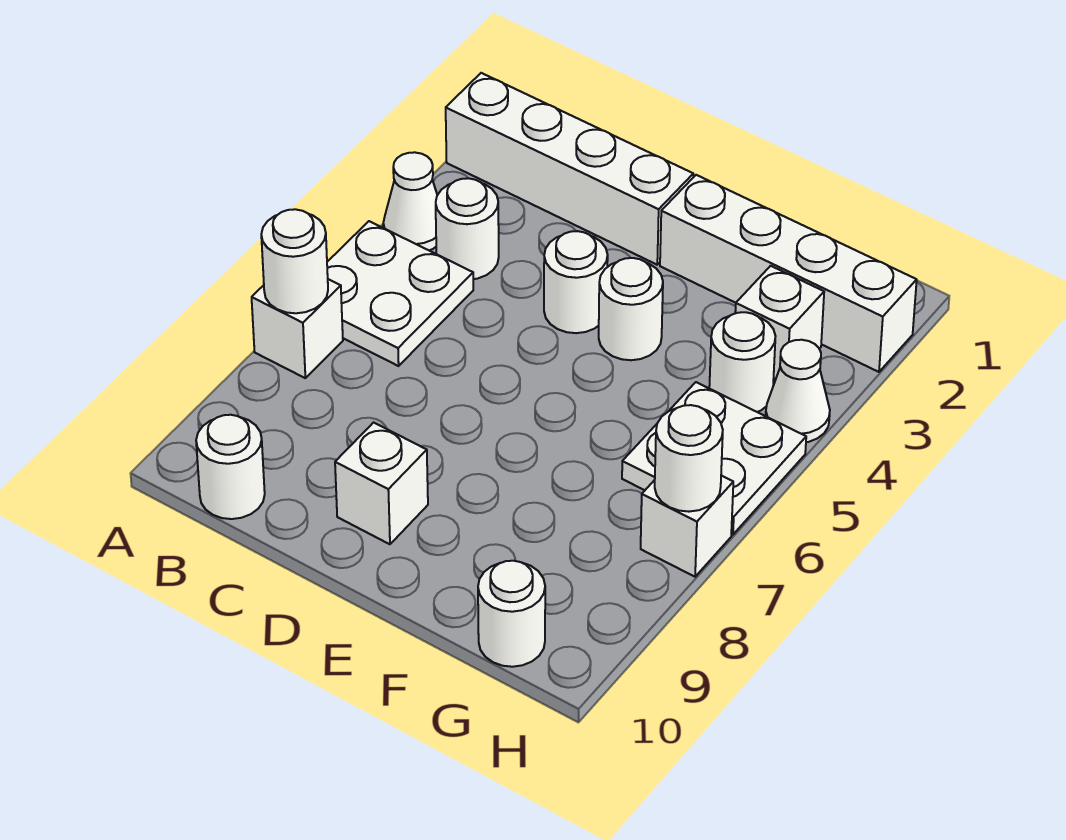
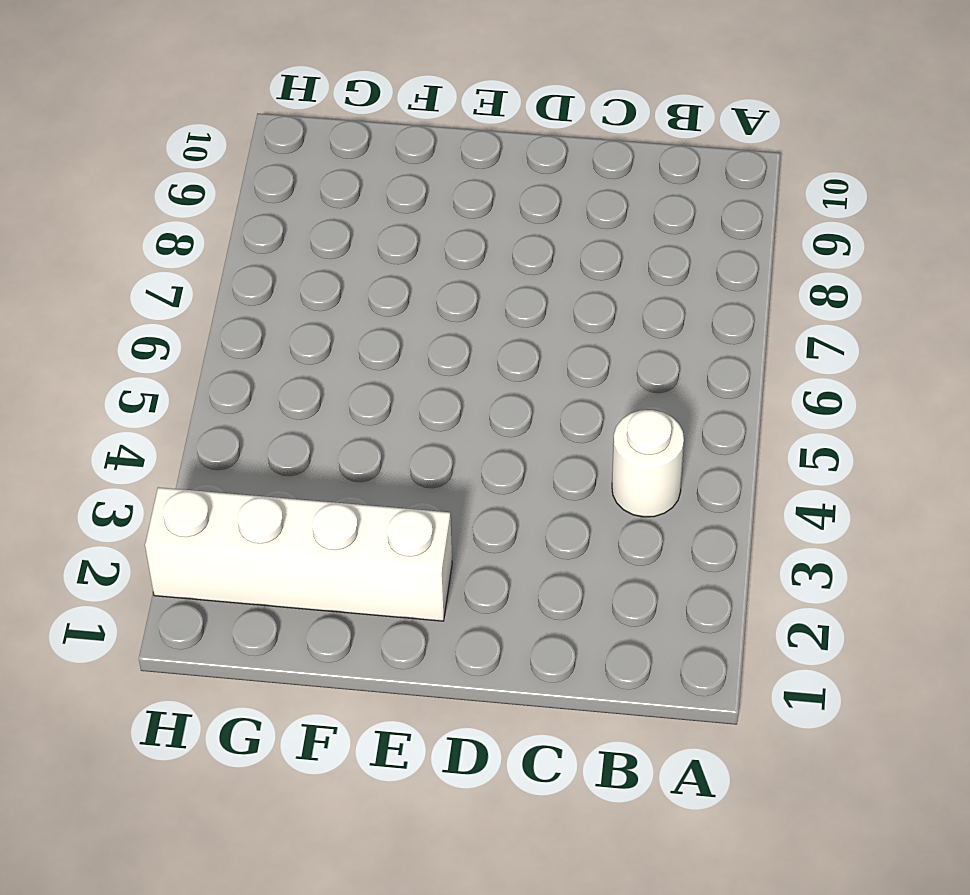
none -> white 1x4 brick [446,73,693,265]
none -> white 1x1 cone [383,152,437,250]
none -> white 2x2 plate [327,221,473,366]

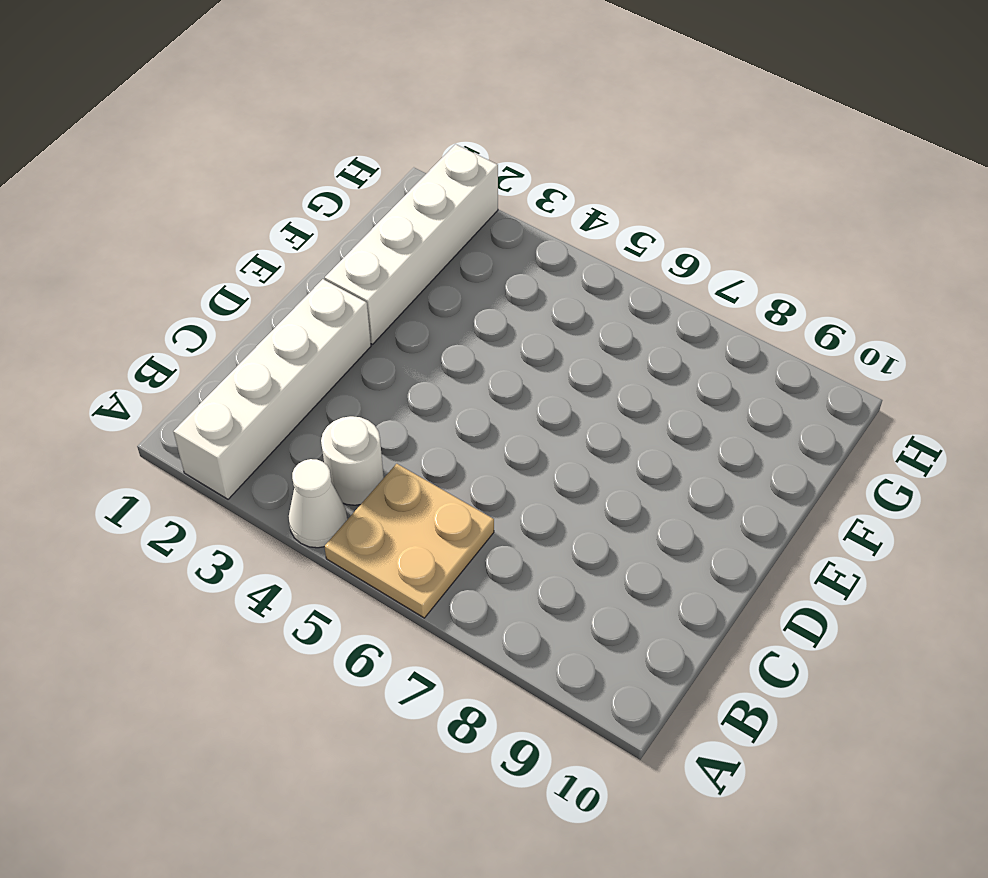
tan 2x2 plate [324,464,494,618] -> white 2x2 plate [327,221,473,366]
none -> white 1x1 brick [252,279,343,378]
none -> white 1x1 round brick [196,415,265,519]
none -> white 1x1 round brick [544,231,608,333]

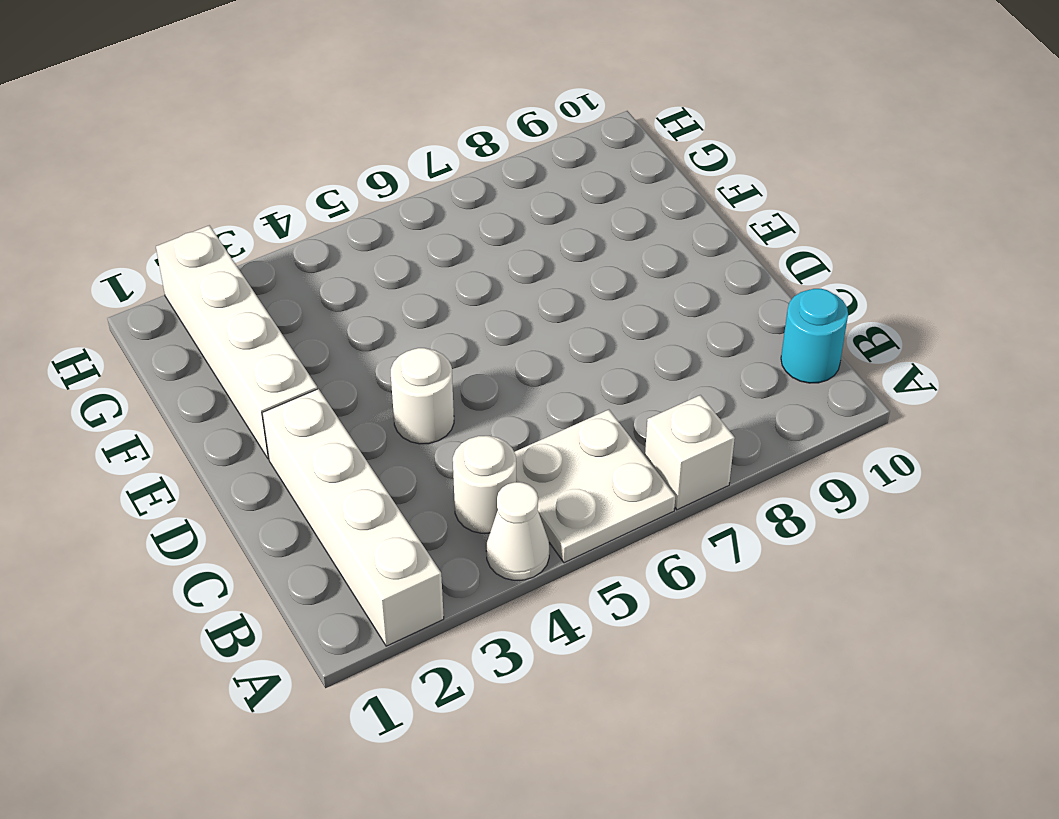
cyan 1x1 round brick [781,289,848,383] -> white 1x1 round brick [196,415,265,519]
none -> white 1x1 brick [335,423,428,544]
none -> white 1x1 round brick [599,258,663,360]
none -> white 1x1 brick [735,266,824,379]

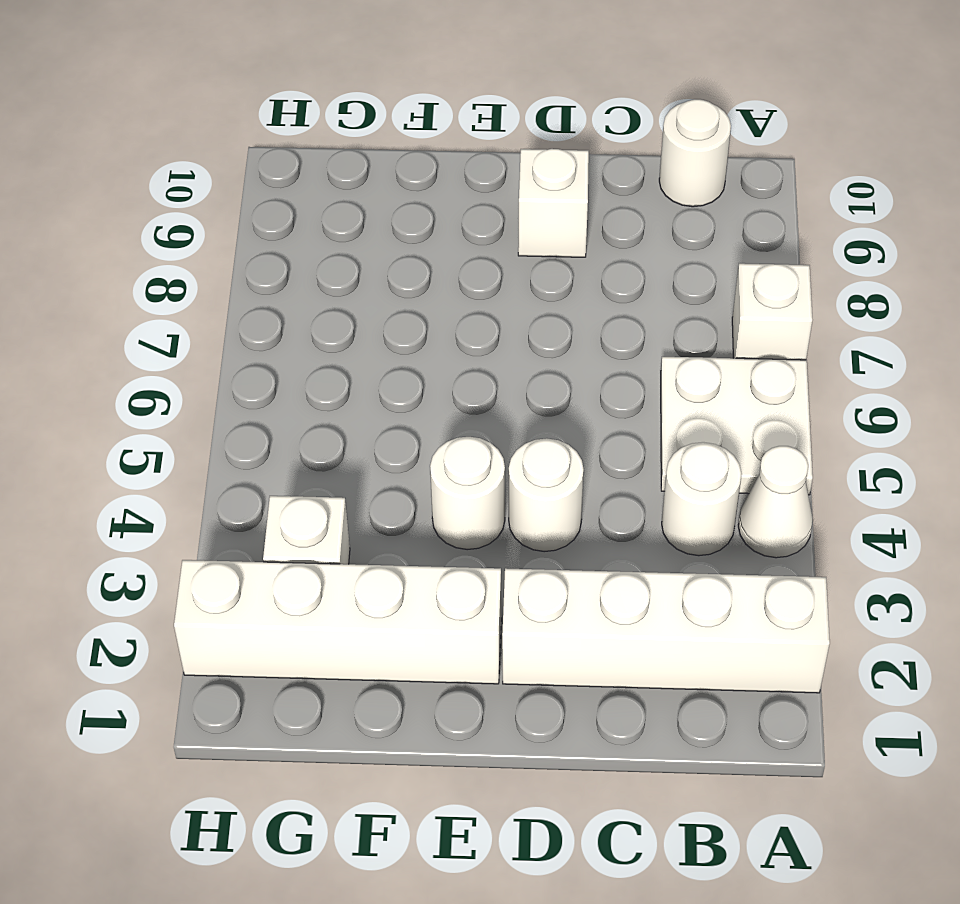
none -> white 1x1 round brick [709,312,775,412]
none -> white 2x2 plate [622,382,806,535]
none -> white 1x1 round brick [478,561,545,667]

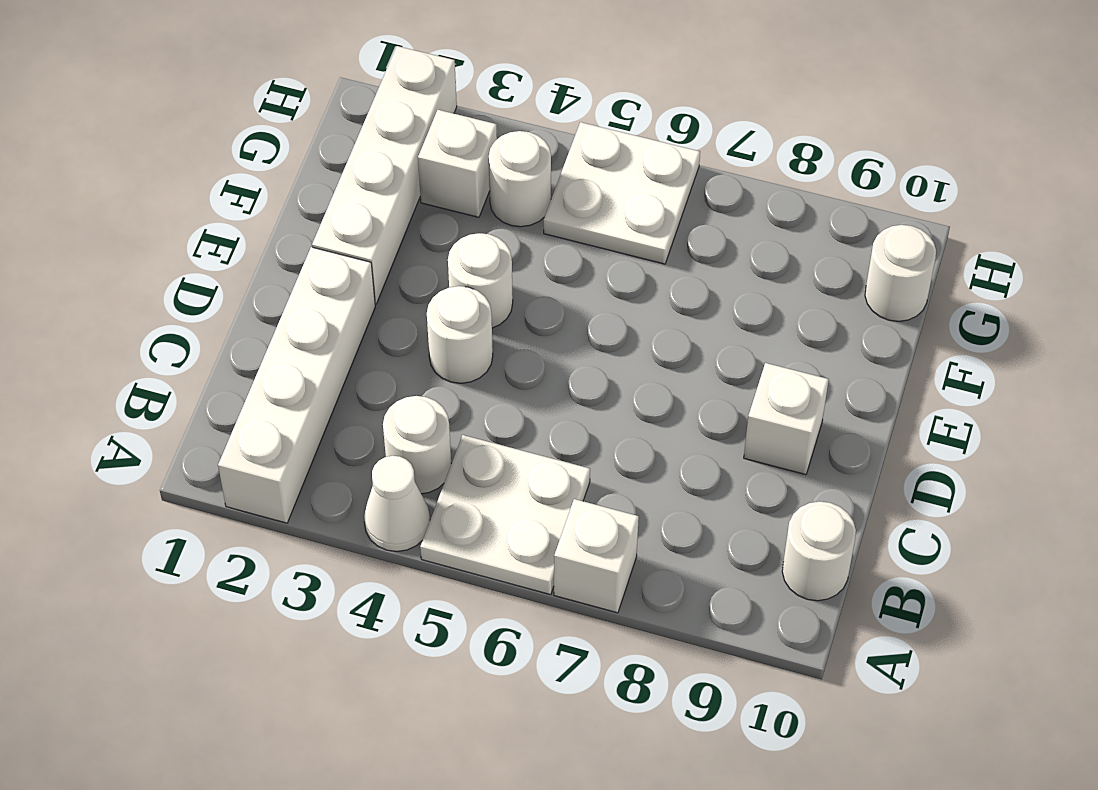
none -> white 1x1 cone [766,340,830,442]
none -> white 1x1 brick [641,476,733,577]
none -> white 1x1 round brick [261,209,328,313]

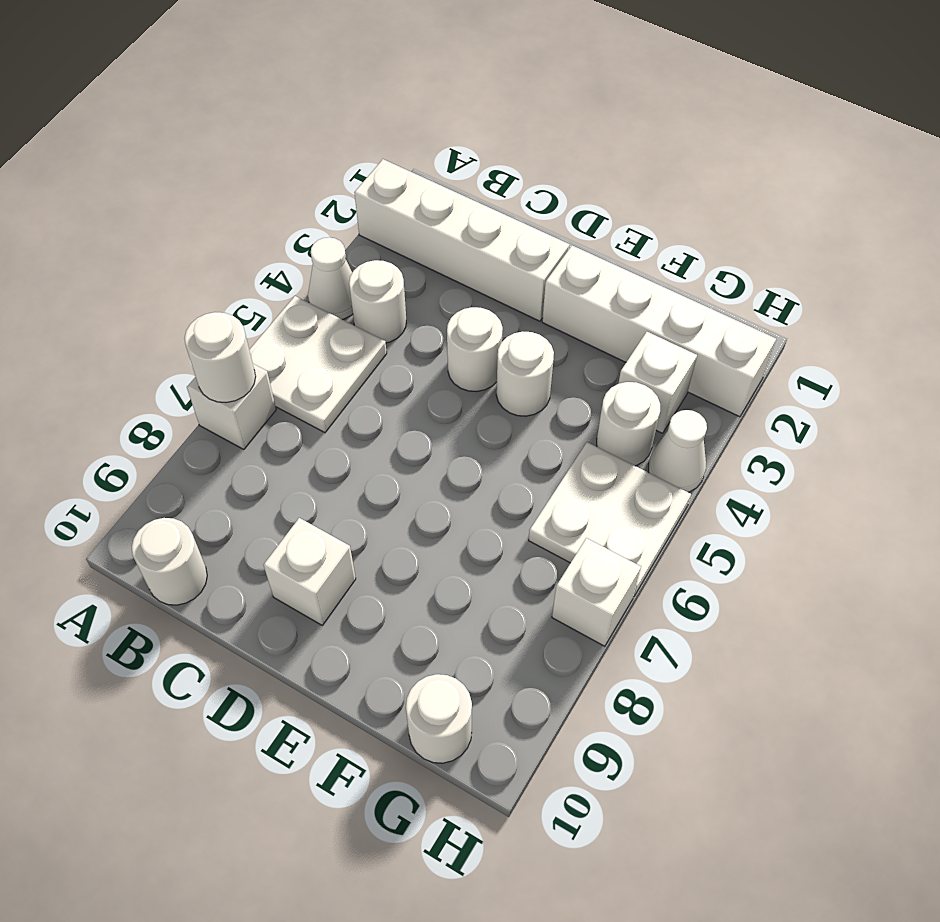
none -> white 1x1 round brick [655,405,723,512]

